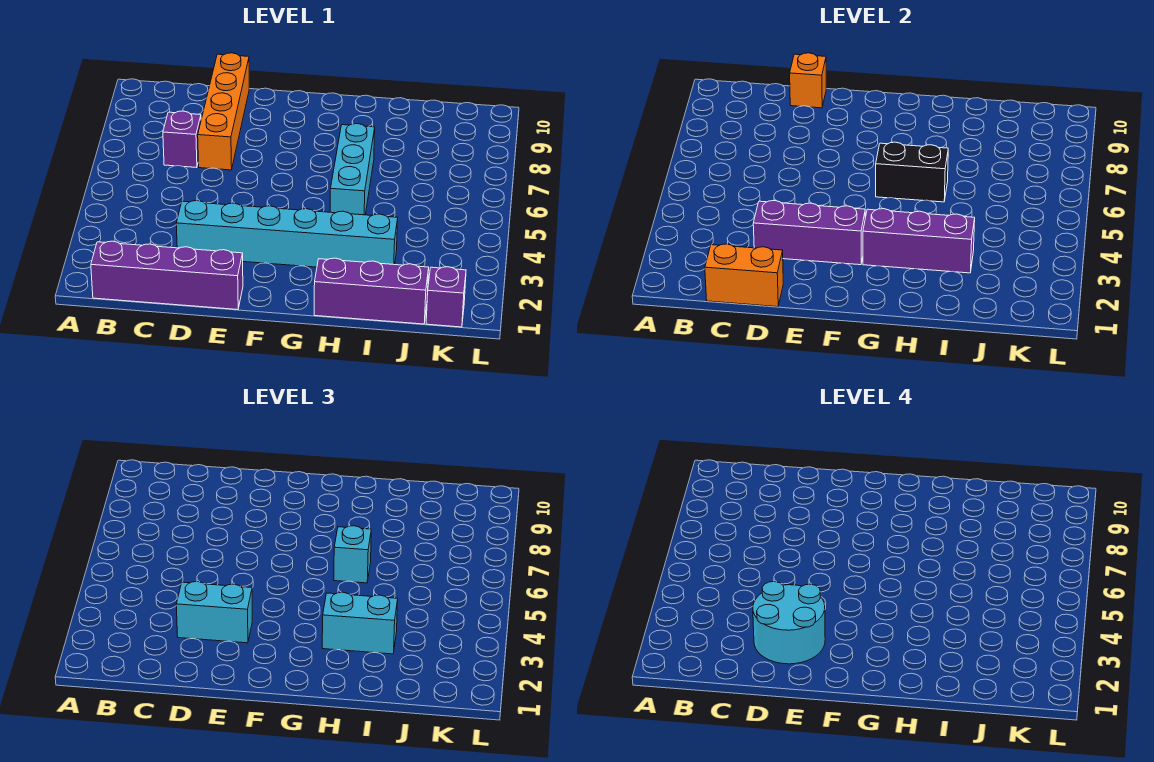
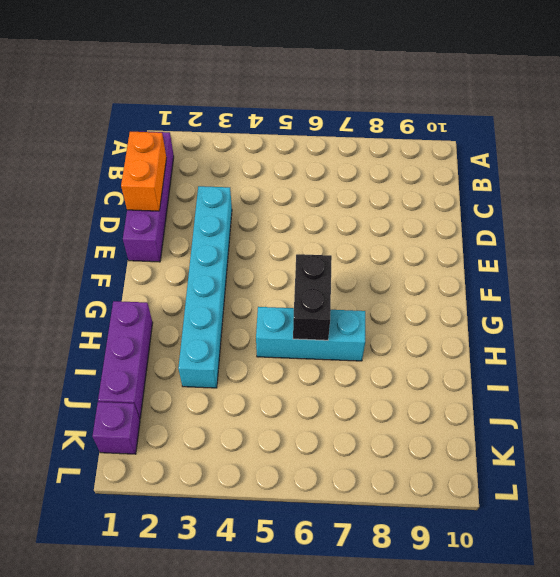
none -> purple 1x1 brick [163,111,201,168]
none -> orange 1x4 brick [198,53,249,170]
none -> purple 1x3 brick [753,201,865,265]

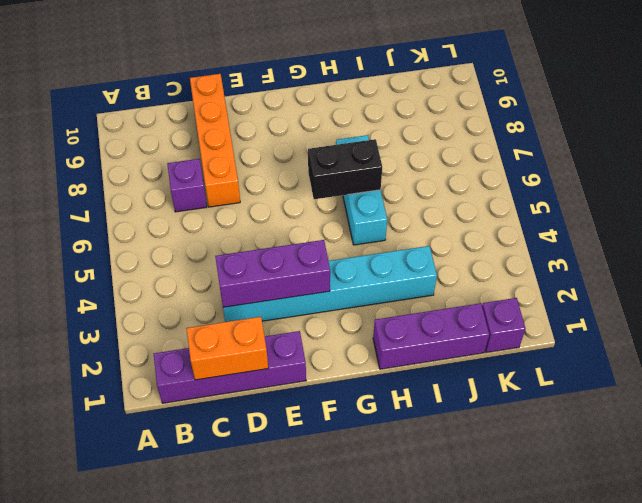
none -> orange 1x1 brick [790,53,826,108]
none -> purple 1x3 brick [863,209,975,273]
none -> cyan 1x2 brick [176,582,252,643]

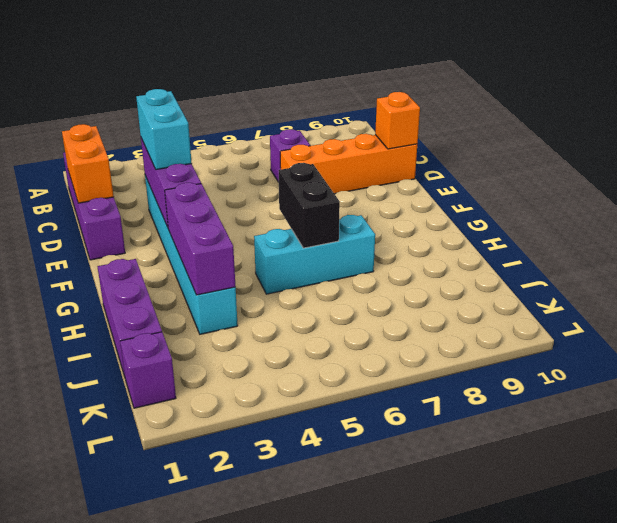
none -> cyan 1x2 brick [322,592,398,654]
none -> cyan 1x1 brick [334,526,371,583]
none -> cyan 2x2 round brick [753,582,825,664]

